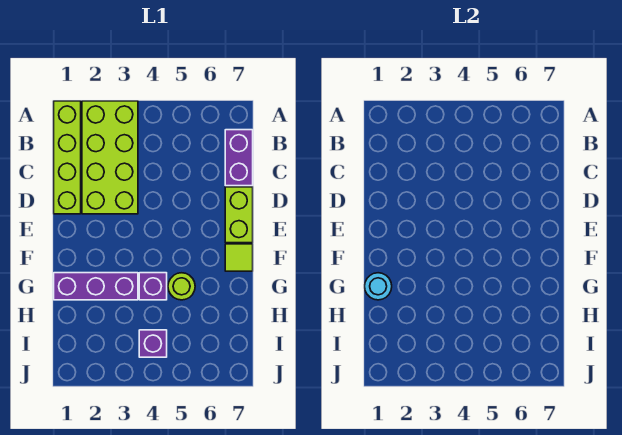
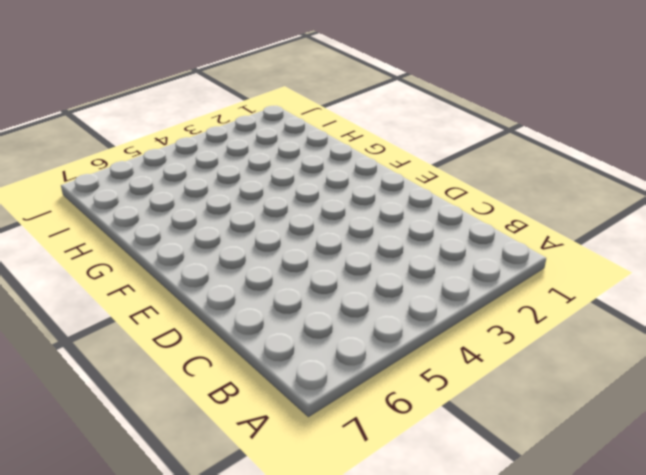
none -> lime 1x4 brick [54,101,81,214]
none -> lime 2x4 brick [82,101,138,214]

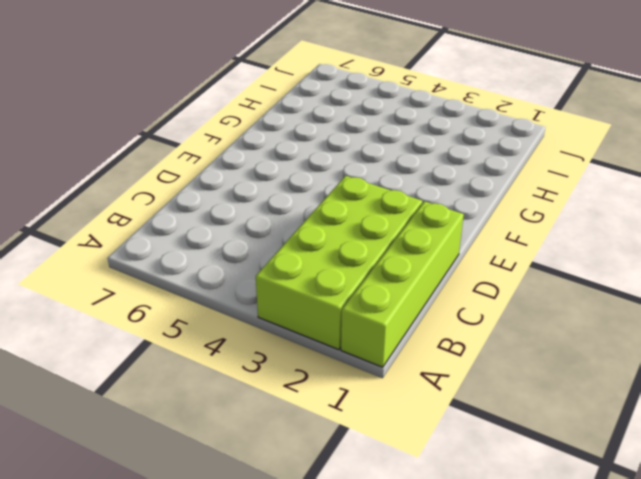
none -> purple 1x2 brick [225,130,253,186]
none -> lime 1x2 brick [225,187,253,243]

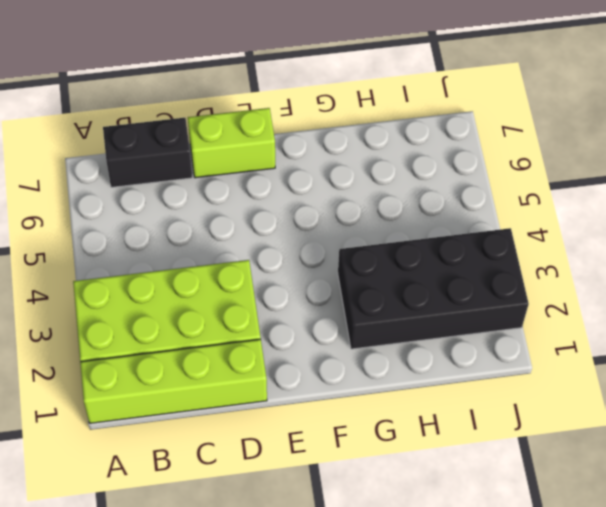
black 1x2 brick [103,118,192,187] -> purple 1x2 brick [225,130,253,186]
black 2x4 brick [338,228,529,349] -> purple 1x3 brick [54,273,138,300]
none -> lime 1x1 tile [225,244,253,271]
none -> purple 1x1 brick [139,273,167,300]

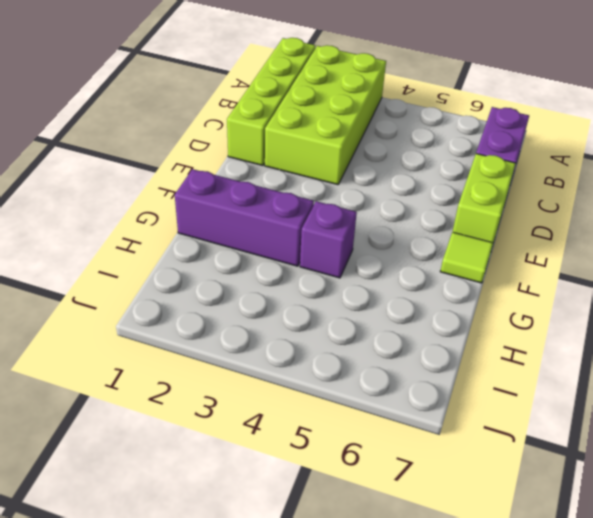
none -> lime 1x1 round brick [168,273,195,300]
none -> purple 1x1 brick [139,330,167,357]

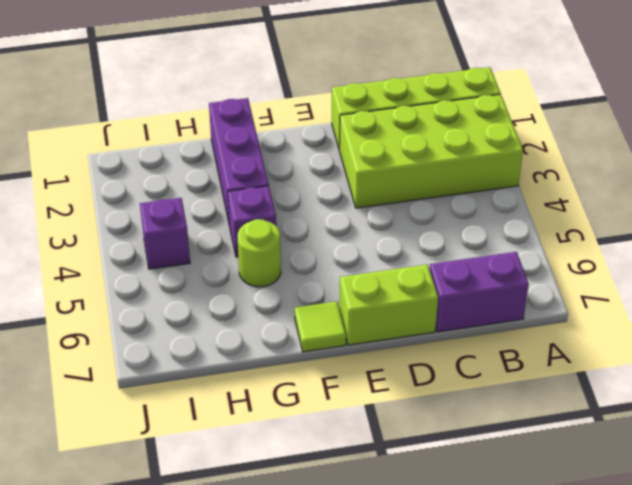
none -> cyan 1x1 round brick [365,273,392,300]

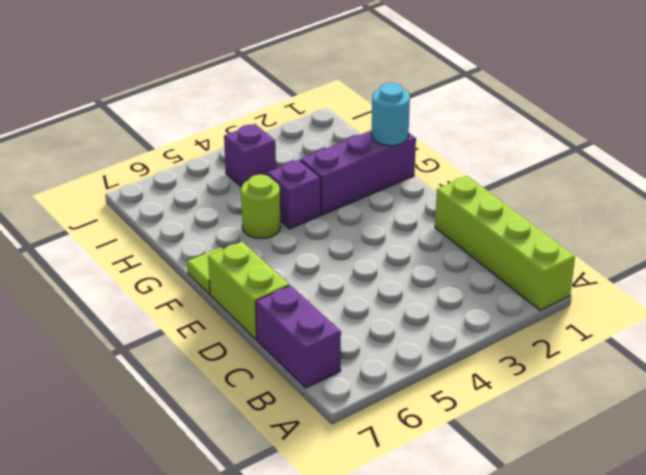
none -> lime 2x4 brick [82,101,138,214]

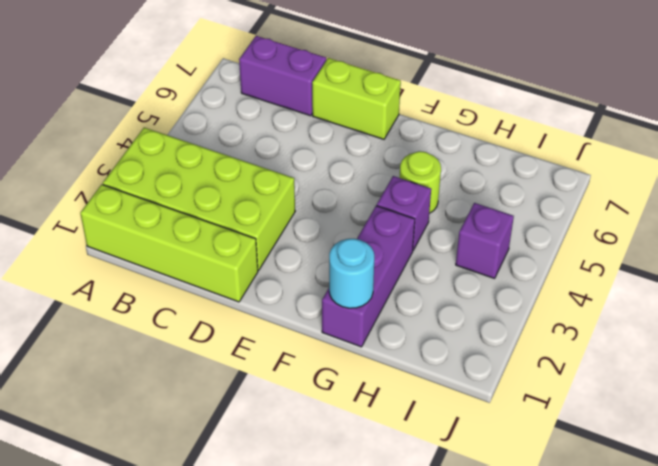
none -> lime 1x1 tile [225,244,253,271]

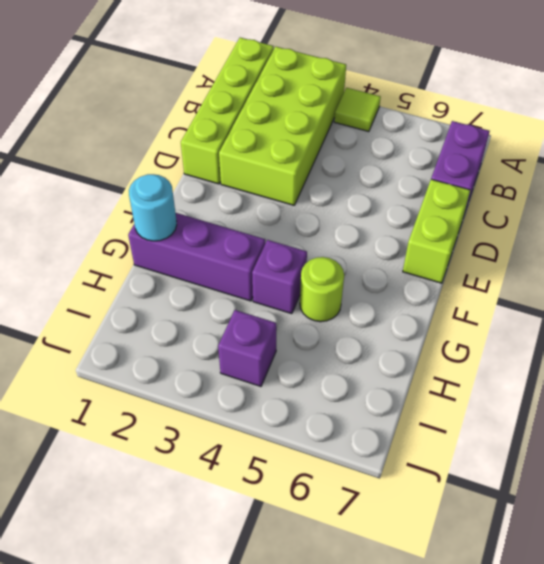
lime 1x1 tile [334,88,381,132] -> lime 1x1 tile moved to [225,244,253,271]

